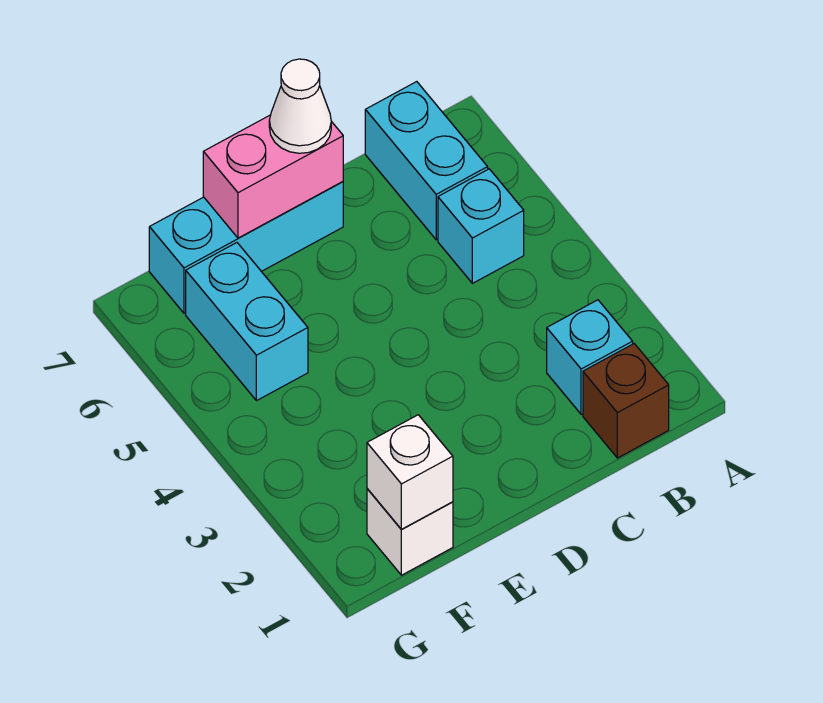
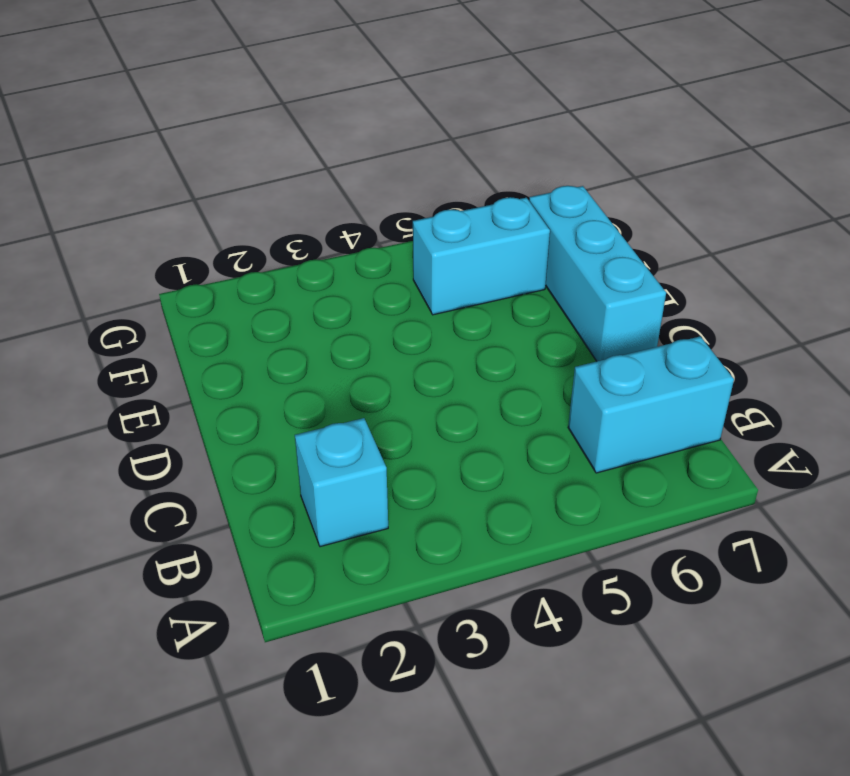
none -> brown 1x1 brick [583,344,669,458]
none -> cyan 1x1 brick [438,169,524,283]

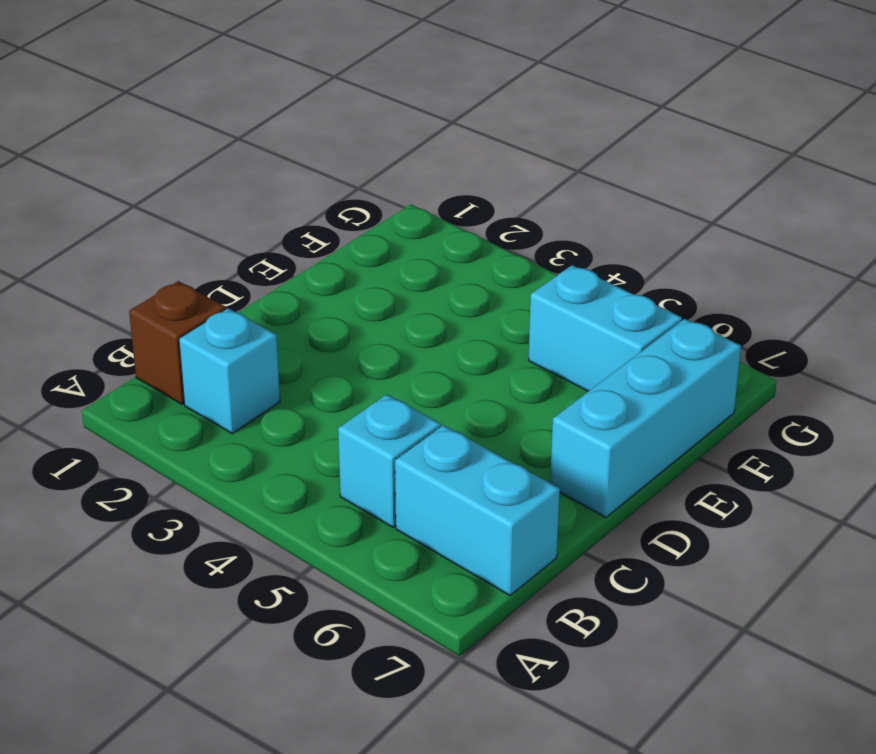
none -> white 1x1 brick [367,489,453,575]
none -> pink 1x2 brick [203,115,343,238]

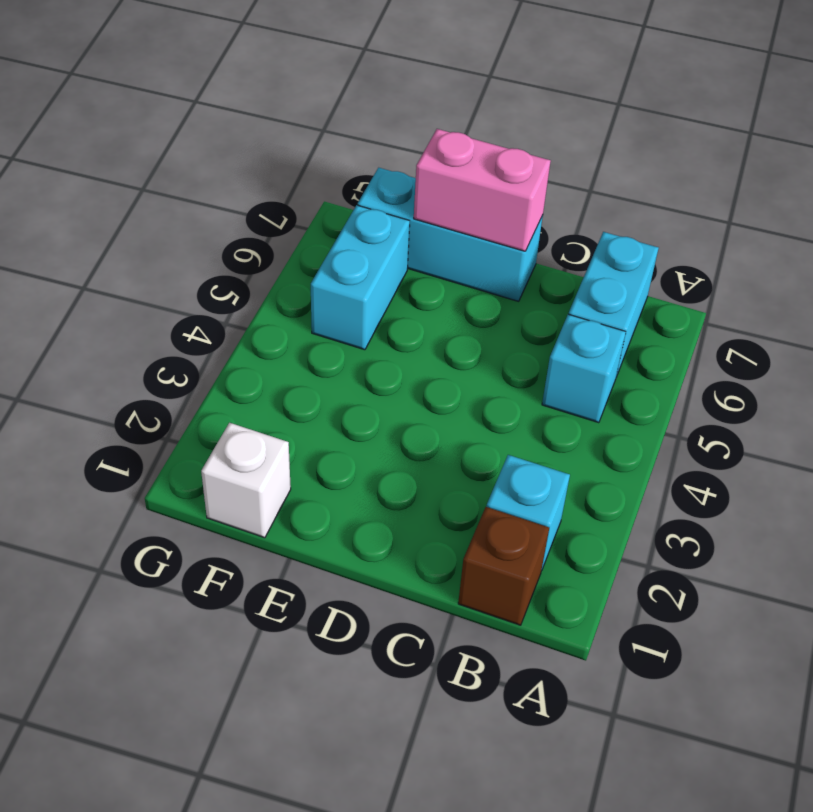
none -> white 1x1 brick [367,415,453,530]
none -> white 1x1 cone [269,59,331,153]

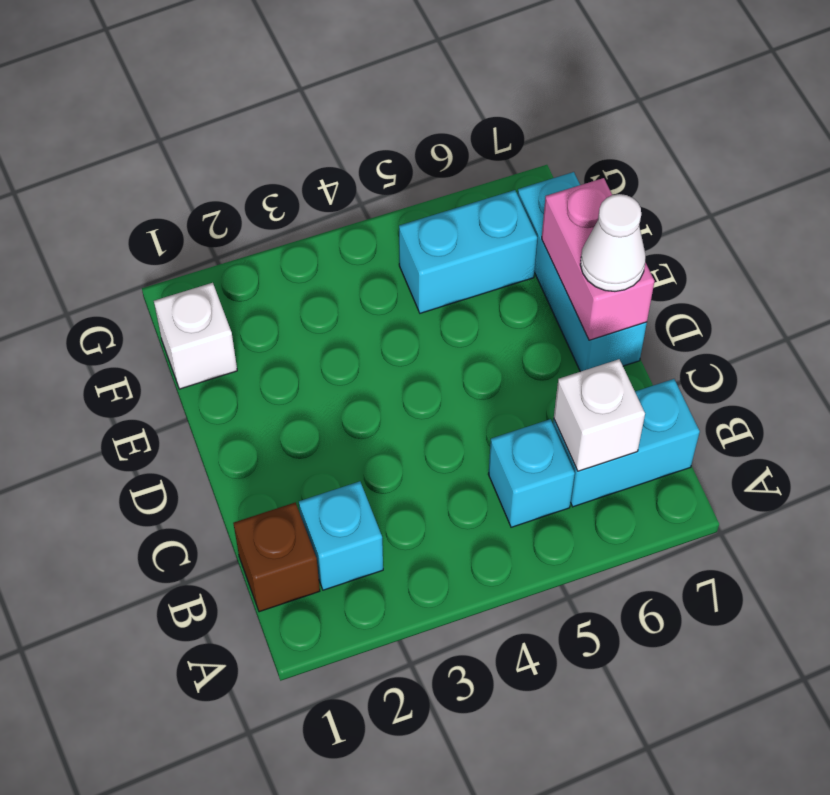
white 1x1 brick [554,359,645,471] -> white 1x1 brick moved to [367,415,453,530]

